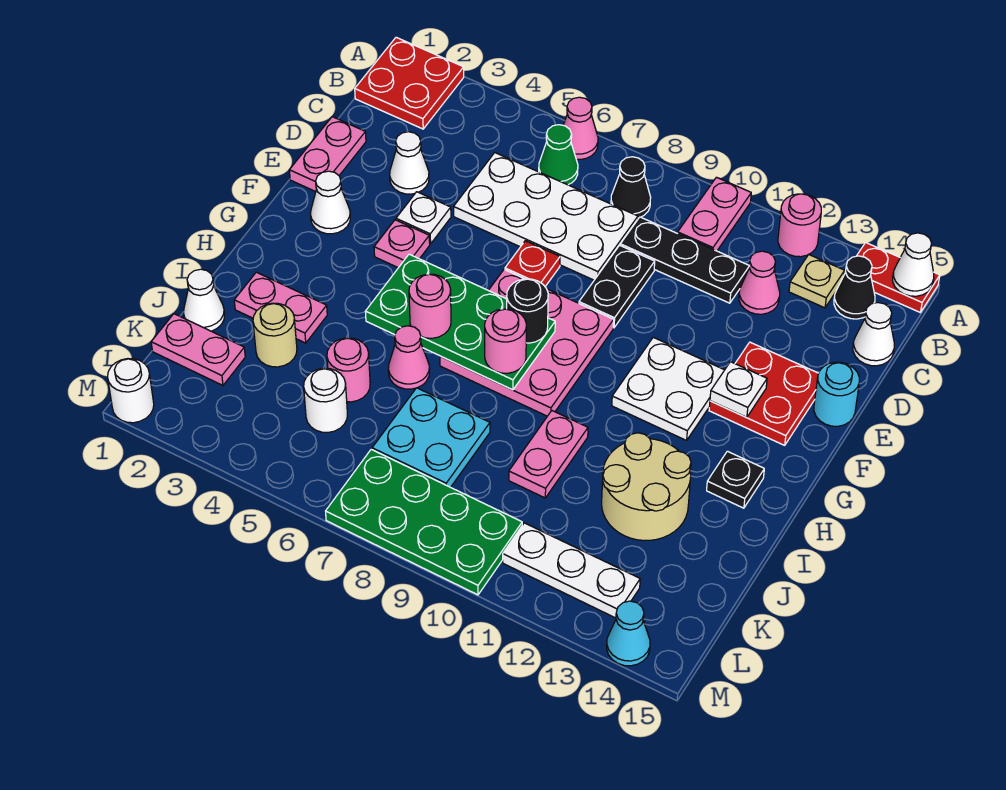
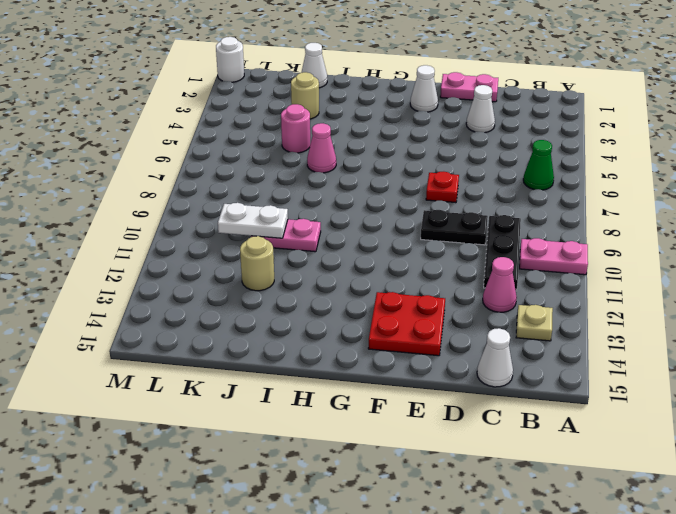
white 1x2 plate [218,203,288,238] -> none
tan 1x1 round brick [240,236,274,291] -> tan 2x2 round brick [602,433,691,540]
none -> red 2x2 plate [355,37,464,129]
none -> pink 1x1 cone [563,97,598,159]
none -> pink 1x1 round brick [778,194,821,257]
none -> red 1x2 plate [857,243,940,313]

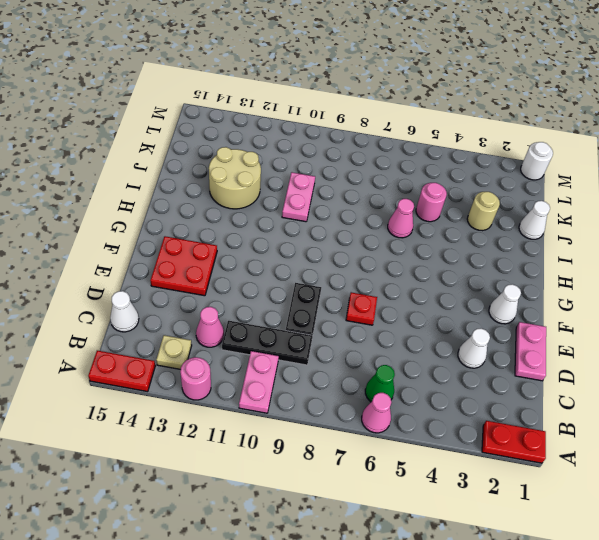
red 1x2 plate [482,421,546,463] -> red 2x2 plate [355,37,464,129]
none -> black 1x1 cone [611,157,651,218]
none -> black 1x1 cone [834,256,875,319]
none -> white 2x4 plate [454,153,638,280]
none -> white 1x1 plate [396,192,451,244]

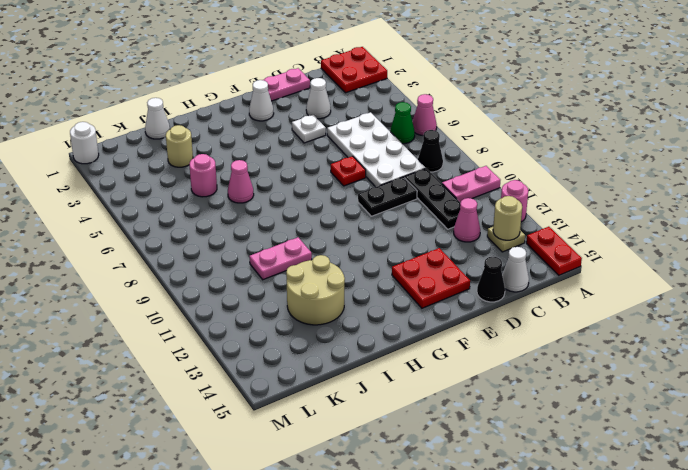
tan 1x1 round brick [493,196,522,240] -> none
black 1x1 cone [477,257,505,302] -> black 1x1 cone moved to [834,256,875,319]
none -> cyan 1x1 round brick [814,362,859,426]
none -> pink 1x1 plate [374,220,430,268]
none -> pink 3x3 plate [440,270,614,416]
none -> white 2x2 plate [612,337,724,440]

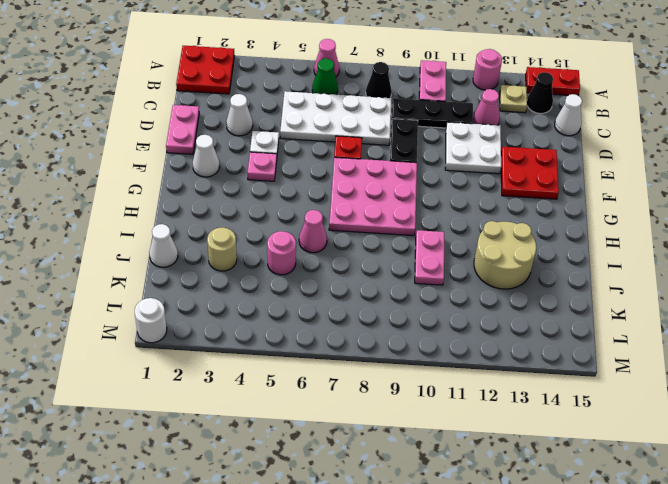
white 2x2 plate [445,122,501,174] -> white 2x2 plate moved to [612,337,724,440]
none -> cyan 1x1 round brick [814,362,859,426]
none -> black 1x1 plate [707,451,764,508]
none -> pink 1x2 plate [234,272,327,343]
none -> cyan 2x2 plate [372,388,490,487]

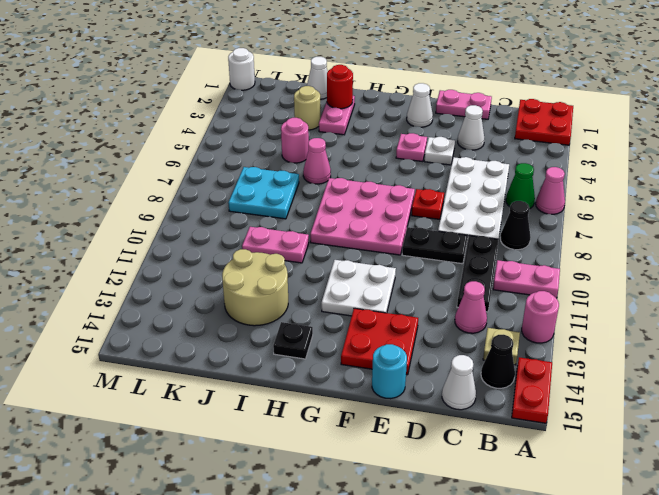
red 1x1 round brick [327,65,353,109] -> none
none -> pink 1x2 plate [151,314,245,385]
none -> white 1x1 round brick [304,368,347,432]
none -> green 2x4 plate [326,450,522,595]
none -> white 1x3 plate [503,523,640,618]

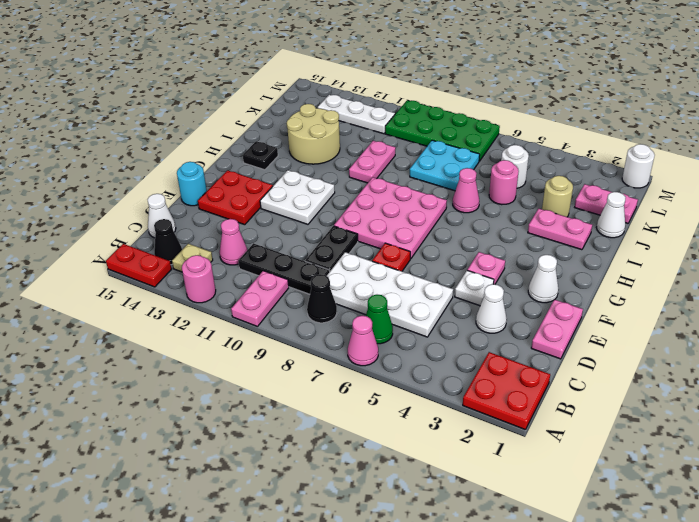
none -> cyan 1x1 cone [607,601,650,666]
none -> white 1x1 cone [893,233,934,296]
none -> white 1x1 plate [710,362,767,418]
none -> green 2x4 plate [365,254,555,390]

